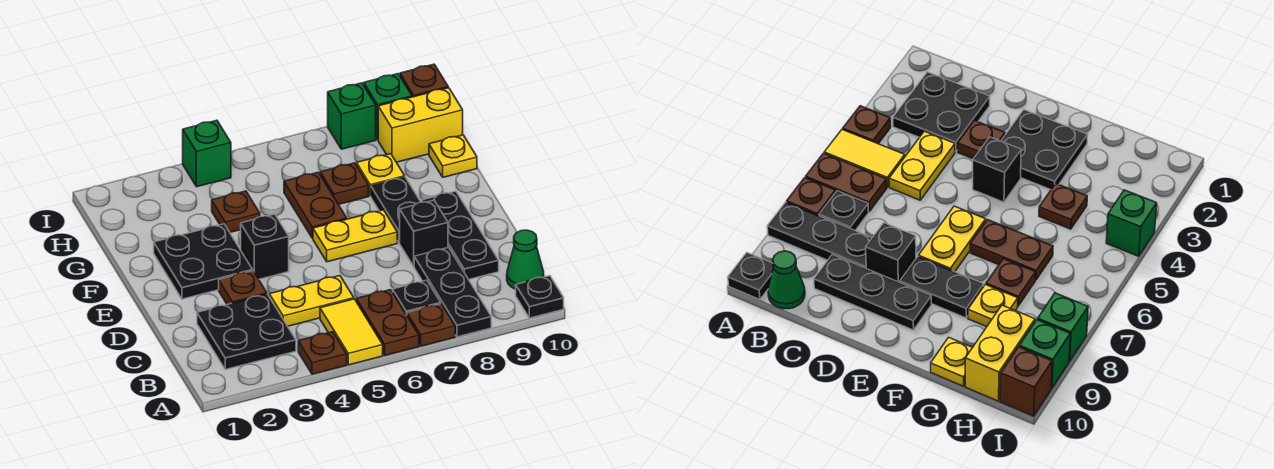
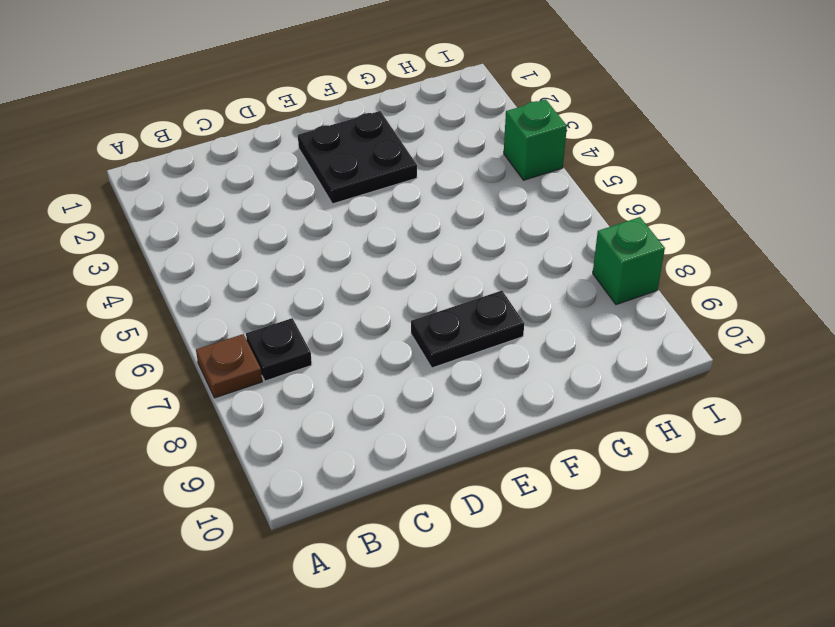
none -> brown 1x1 plate [298,332,347,374]
none -> yellow 1x2 tile [320,299,383,365]
none -> brown 1x2 plate [356,290,419,355]

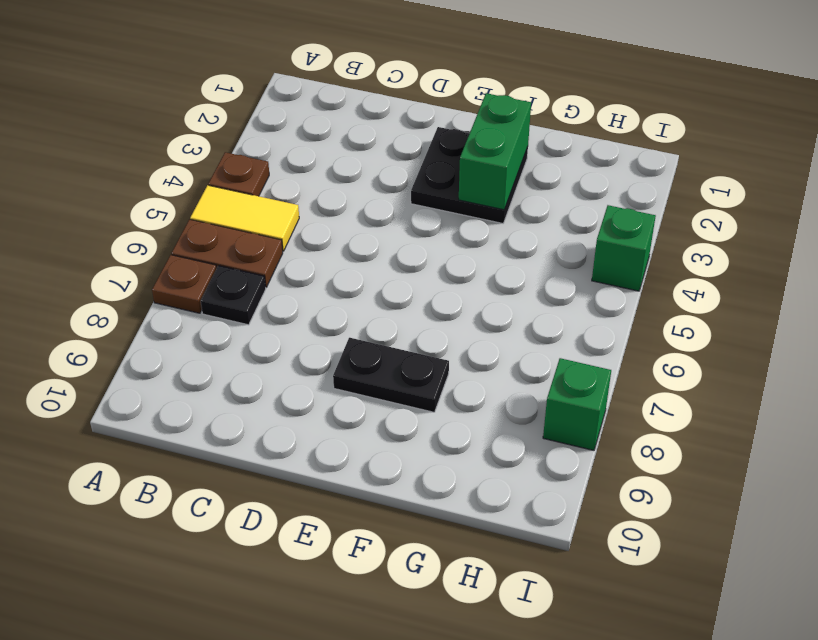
green 1x2 brick [459,93,531,210] -> none
none -> black 1x3 plate [414,247,491,337]
none -> black 1x1 plate [516,276,564,318]
none -> black 2x2 plate [197,294,296,370]

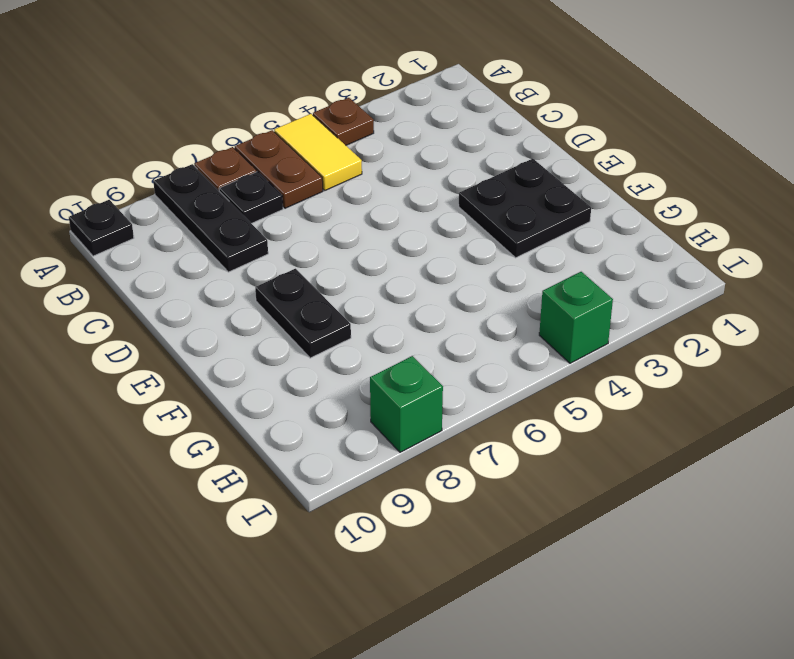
none -> black 2x2 plate [197,294,296,370]
none -> green 1x1 cone [507,230,544,289]
none -> yellow 1x2 plate [269,276,354,326]

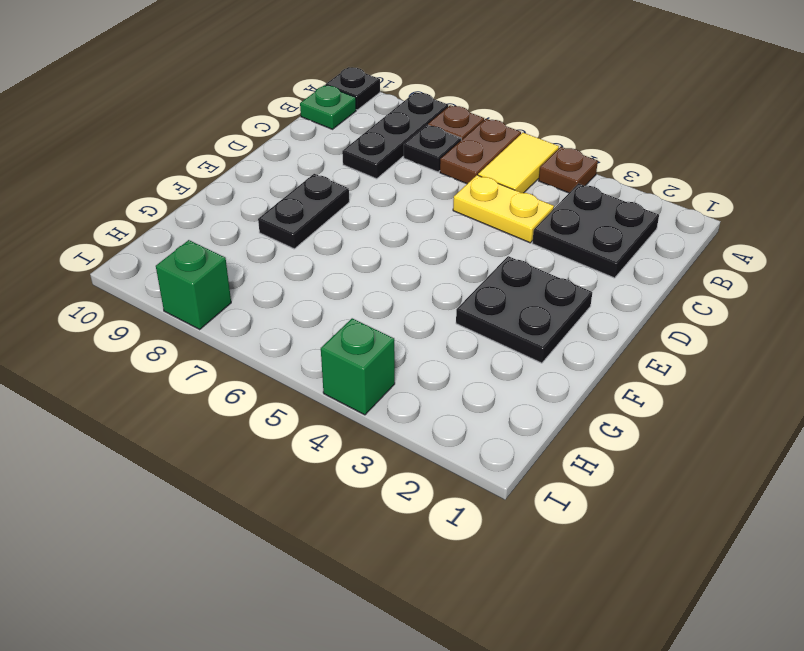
green 1x1 plate [300,85,356,129] -> green 1x1 cone [507,230,544,289]
none -> black 1x3 plate [422,191,499,279]
none -> brown 1x1 plate [219,271,267,305]
none -> black 1x1 brick [400,200,448,266]

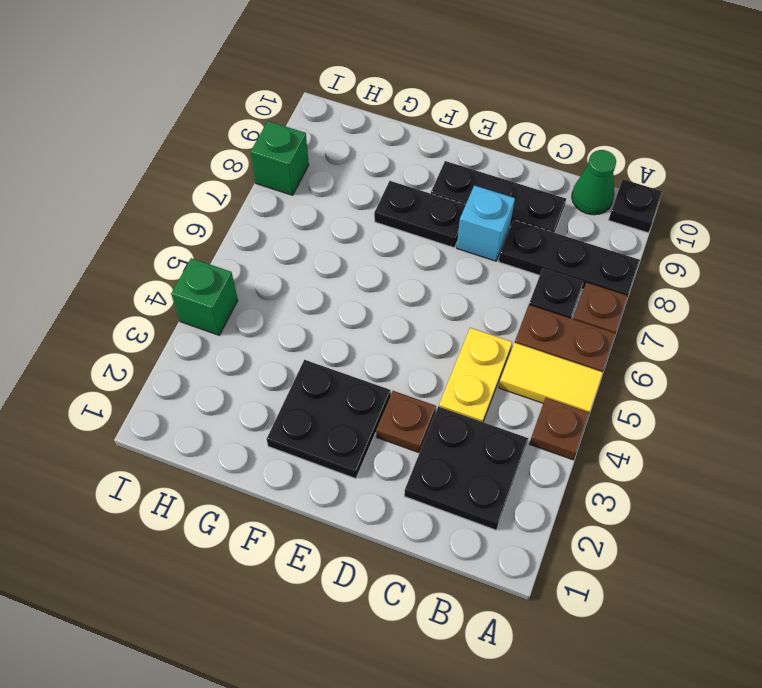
cyan 1x1 brick [457,185,515,261] -> black 1x1 brick [400,200,448,266]
none -> black 1x1 brick [241,214,289,279]
none -> yellow 1x2 plate [313,210,397,262]
none -> brown 1x2 plate [284,172,347,238]

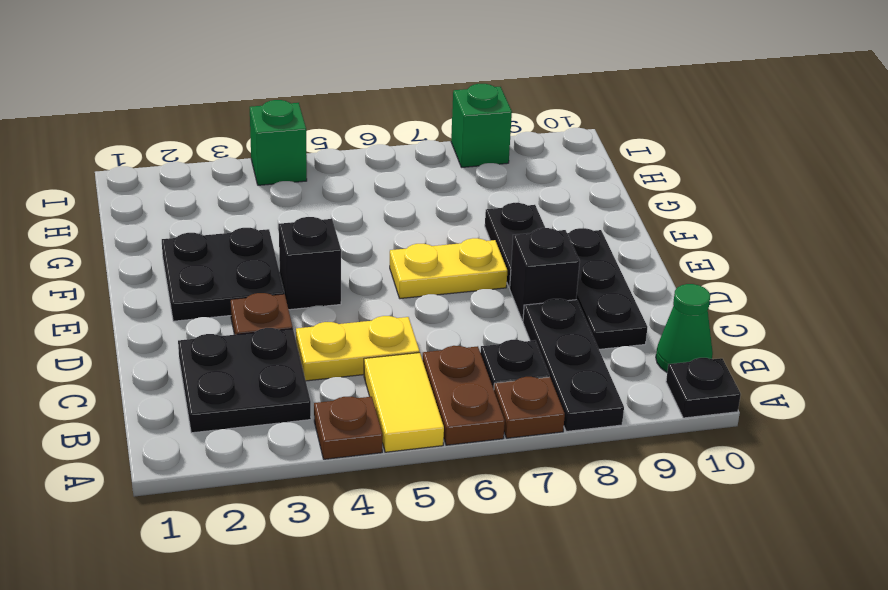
none -> brown 1x2 plate [284,172,347,238]
none -> brown 1x1 plate [212,191,260,232]
none -> brown 1x1 plate [320,163,369,204]

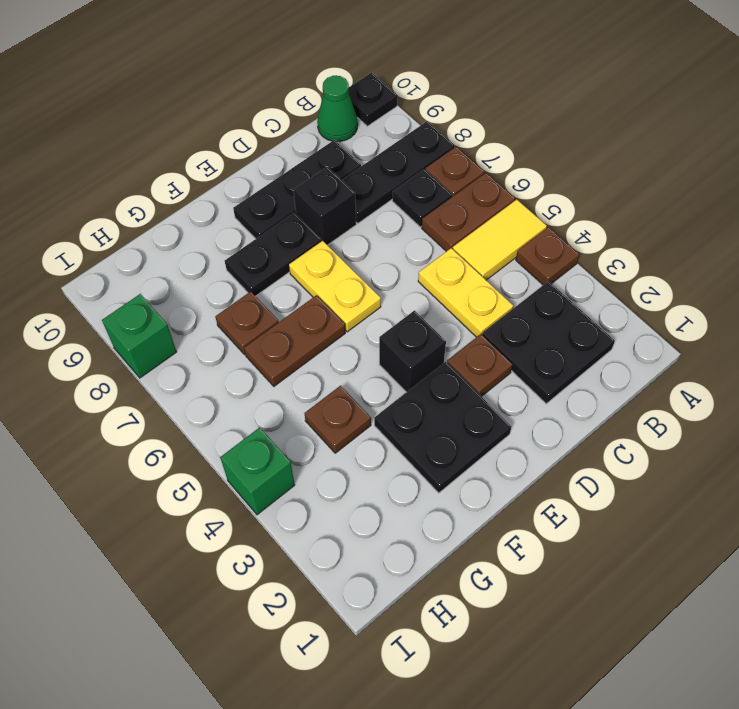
none -> yellow 1x1 plate [356,154,405,196]
none -> yellow 1x1 plate [429,135,477,177]
none -> yellow 1x2 brick [378,88,463,162]

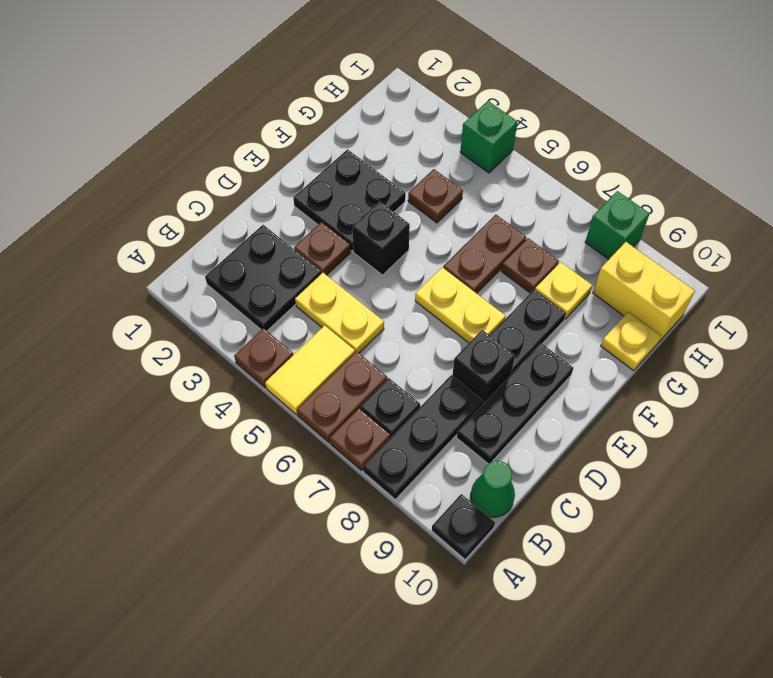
none -> green 1x1 brick [364,74,412,140]
none -> brown 1x1 brick [400,64,448,97]

